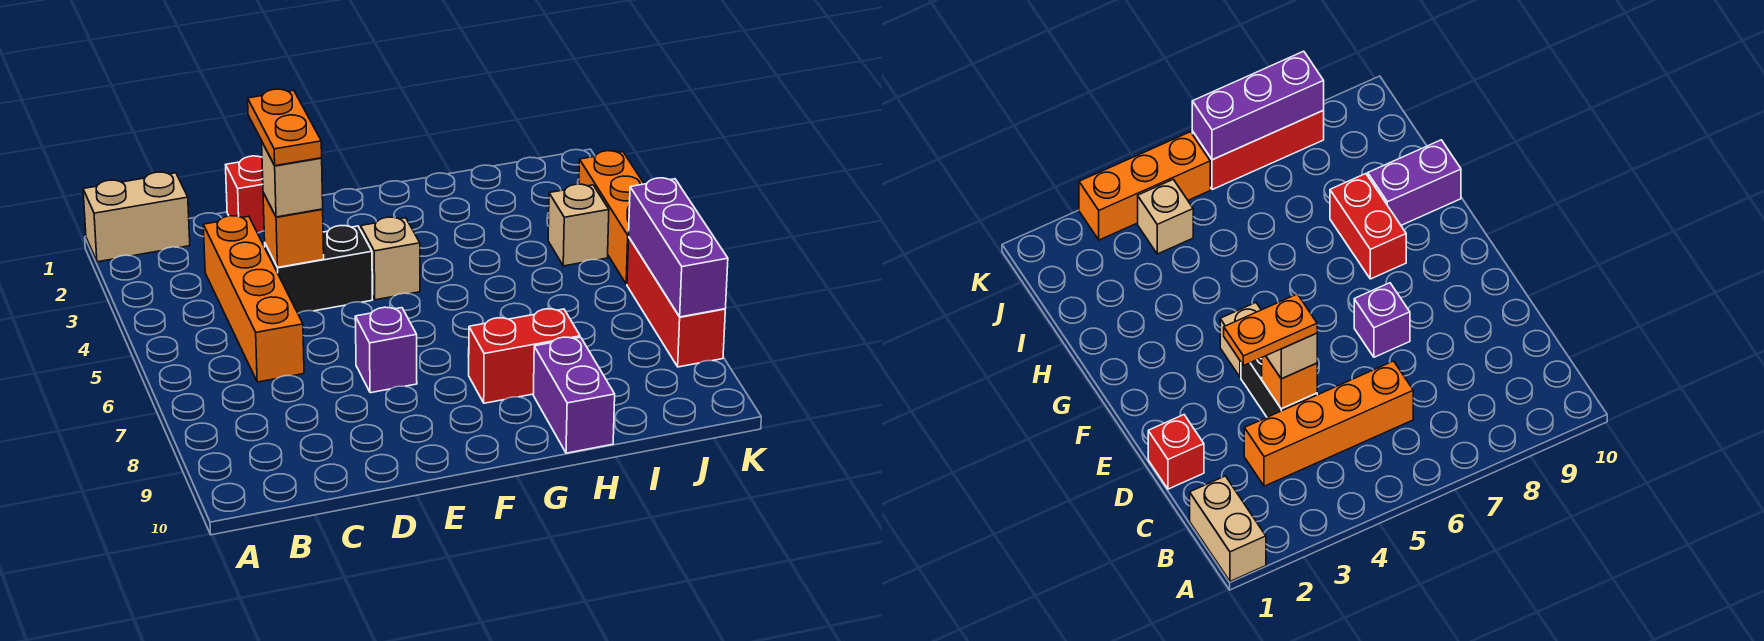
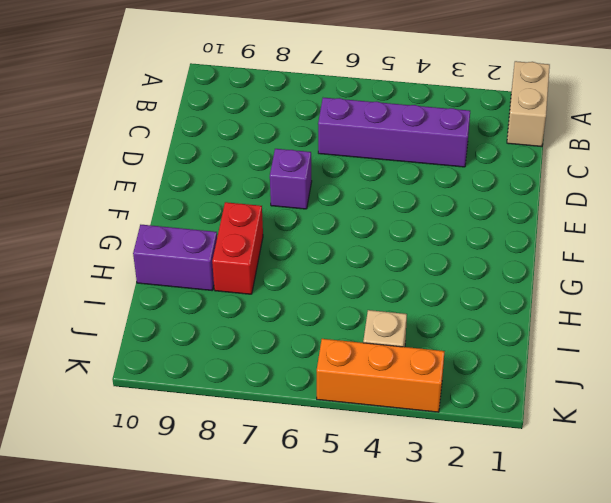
purple 1x4 brick [318,98,470,167] -> orange 1x4 brick [203,216,304,382]
none -> red 1x1 brick [226,156,264,233]
none -> black 1x2 brick [265,226,373,313]
none -> tan 1x1 brick [361,217,420,300]

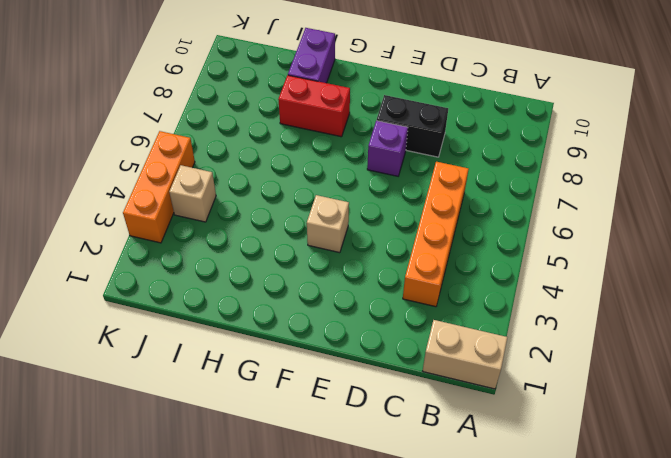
black 1x2 brick [377,95,448,157] -> black 1x2 brick moved to [265,226,373,313]
none -> red 1x1 brick [226,156,264,233]
none -> red 1x3 brick [627,238,725,367]
none -> orange 1x1 brick [263,193,324,268]

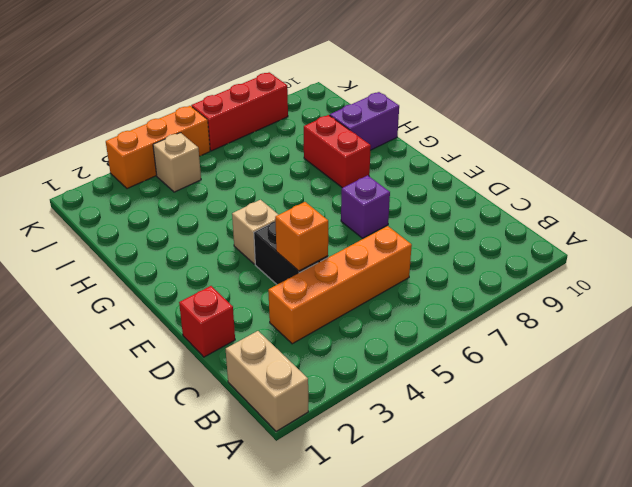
none -> purple 1x3 brick [629,178,728,317]
none -> tan 1x1 brick [262,143,323,217]
none -> orange 1x2 plate [248,89,322,166]

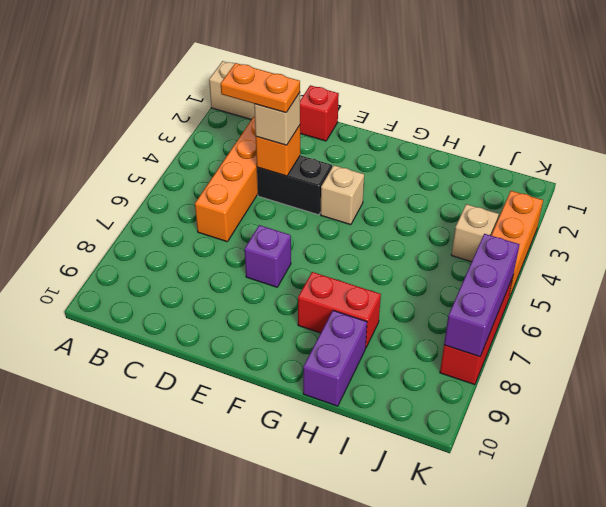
orange 1x2 plate [221,63,300,113] -> orange 1x2 plate turned to [248,89,322,166]

